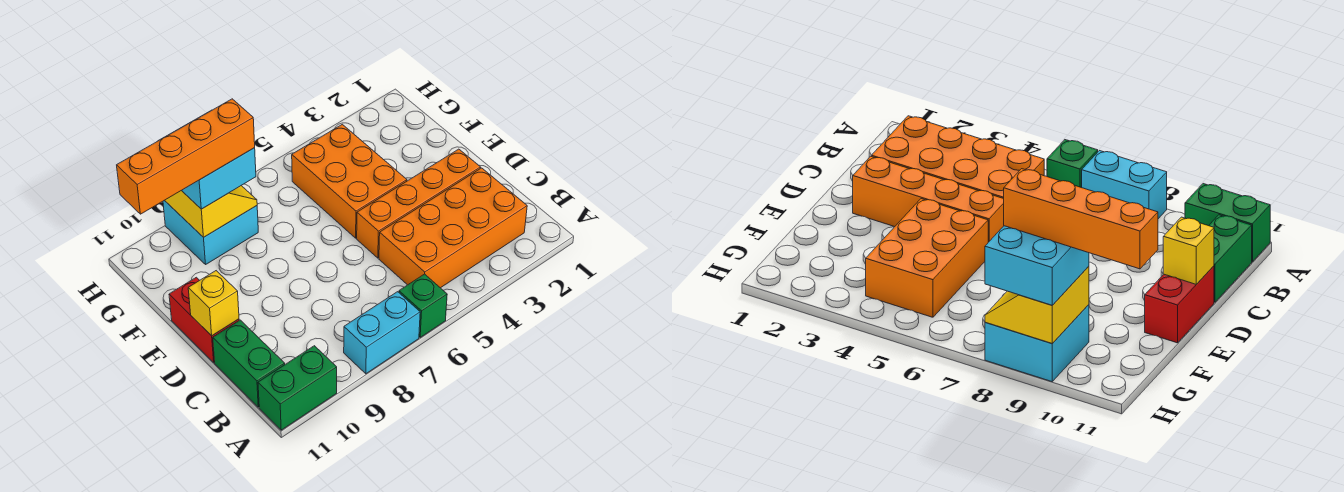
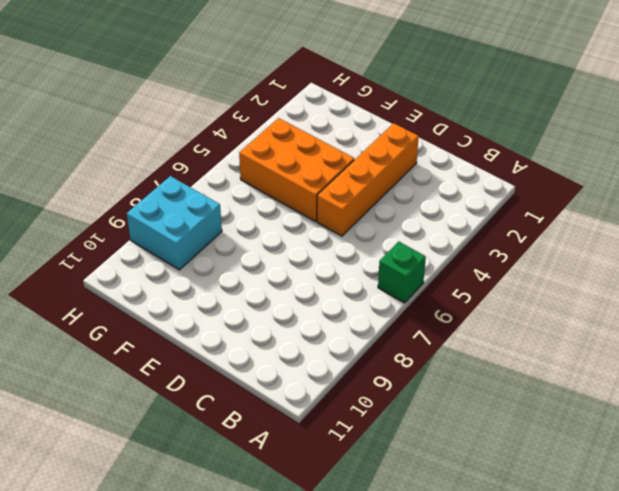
none -> cyan 1x2 brick [344,292,420,374]
none -> green 1x2 brick [258,346,337,430]
none -> orange 2x4 brick [379,168,527,288]

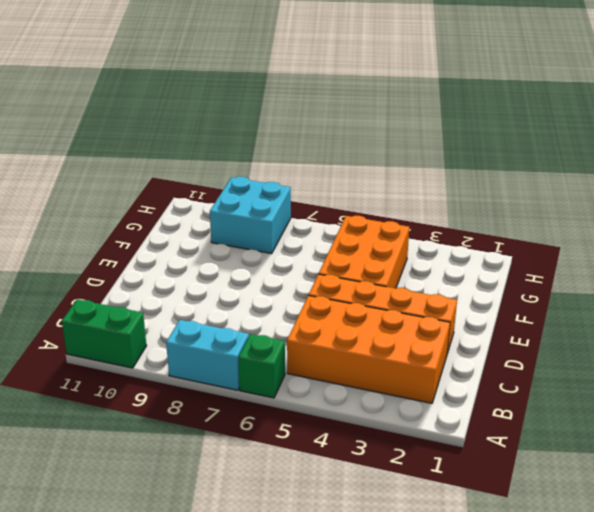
none -> green 1x2 brick [213,320,285,407]
none -> red 1x2 brick [169,277,239,362]
none -> yellow 1x1 brick [188,271,239,336]

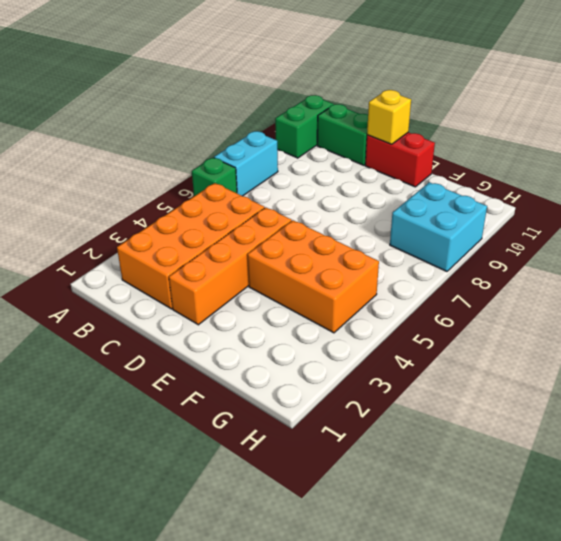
none -> yellow 2x2 slope [165,186,257,237]
none -> cyan 2x2 brick [160,138,256,209]
none -> orange 1x4 brick [117,99,255,214]

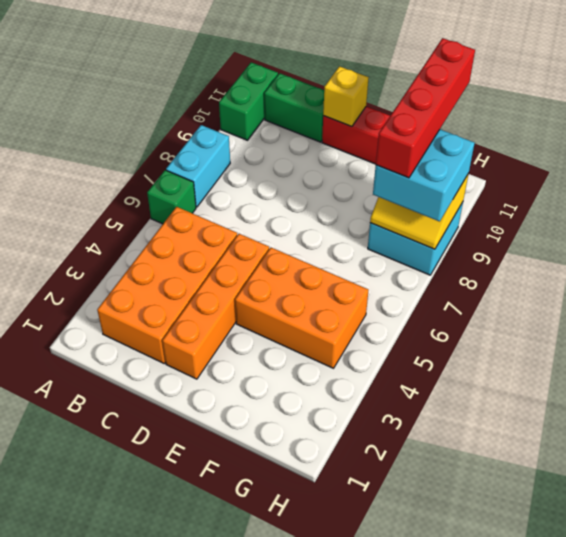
red 1x4 brick [376,38,475,178] -> orange 1x4 brick [117,99,255,214]

